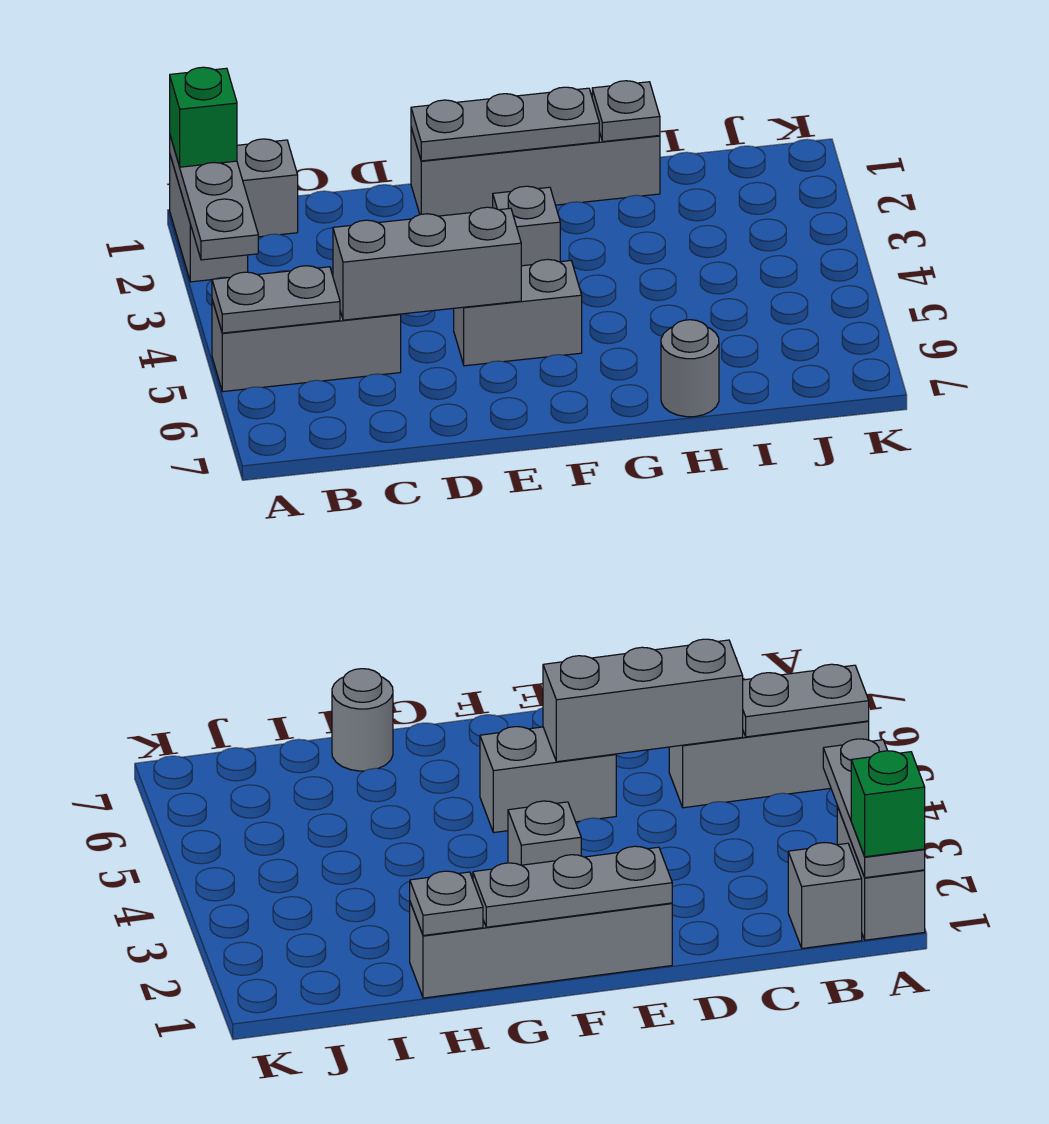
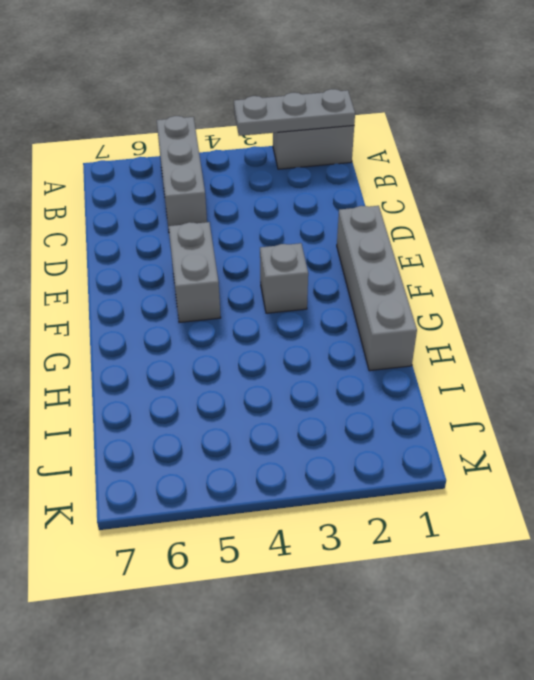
none -> grey 1x1 brick [237,139,298,237]
none -> grey 1x1 round brick [661,320,719,417]
none -> grey 1x2 plate [212,266,340,333]

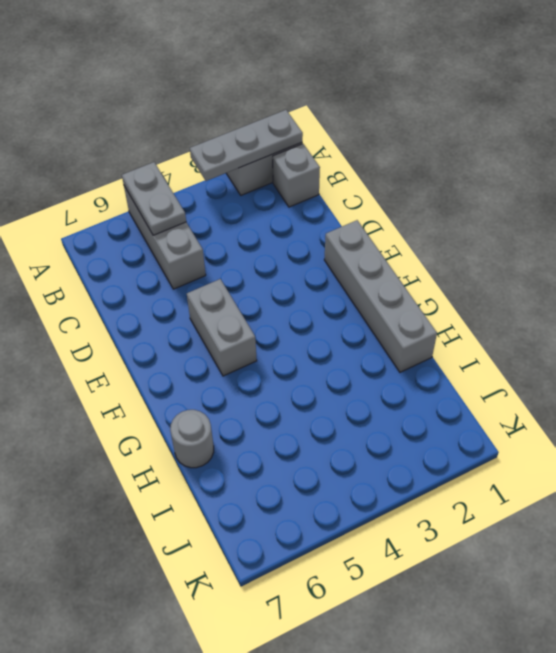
none -> grey 1x1 brick [493,186,560,266]
none -> grey 1x3 brick [333,207,521,320]
none -> grey 1x3 plate [411,87,599,161]

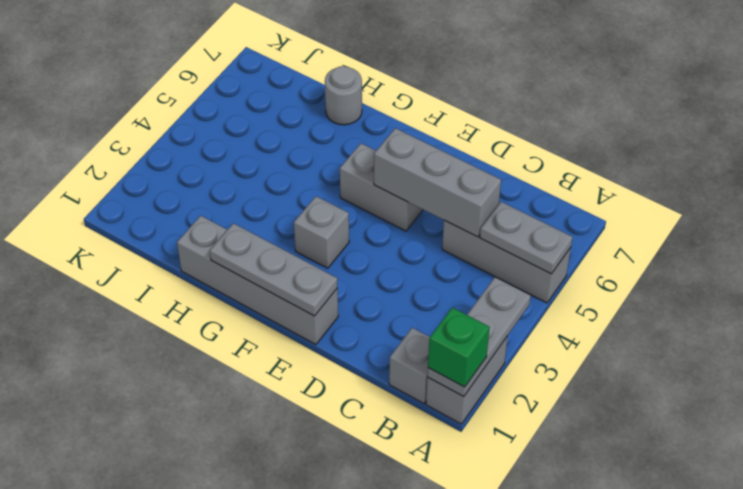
none -> grey 1x1 plate [592,81,660,141]

